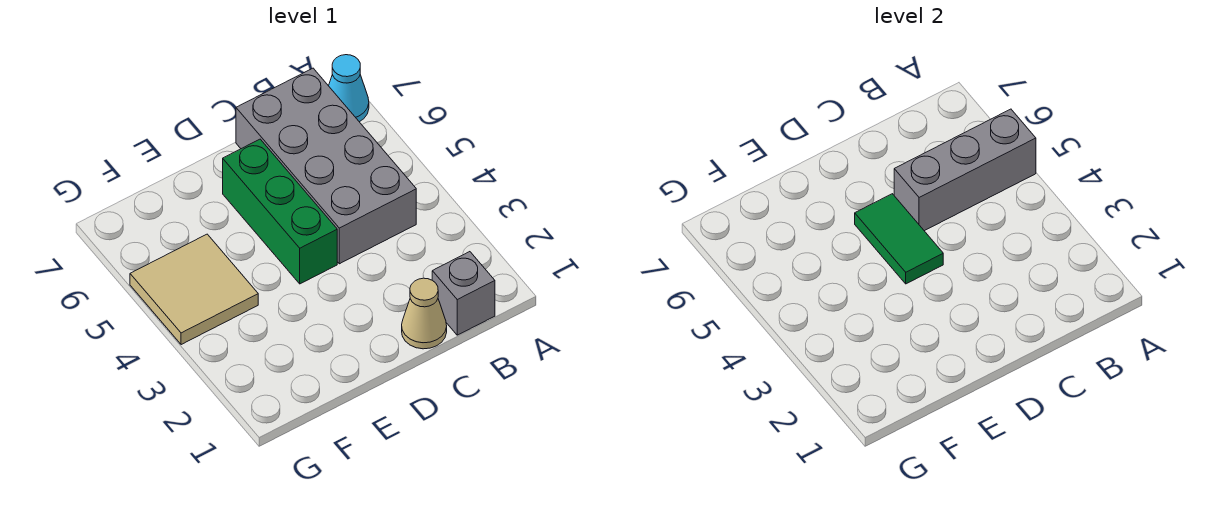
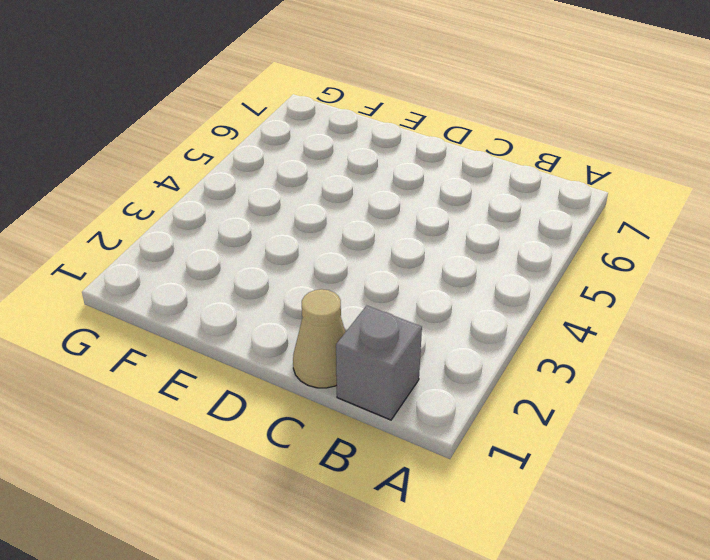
none -> cyan 1x1 cone [329,55,369,122]
none -> grey 2x4 brick [236,68,416,264]

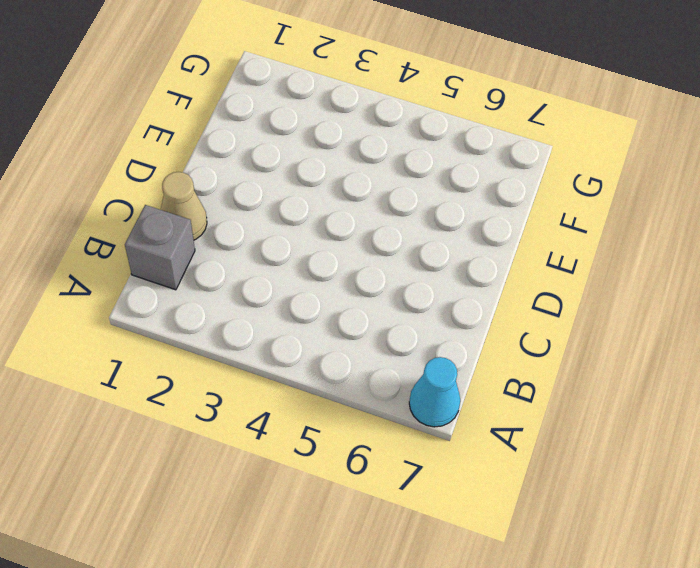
none -> grey 2x4 brick [236,68,416,264]
none -> green 1x3 brick [223,139,337,284]

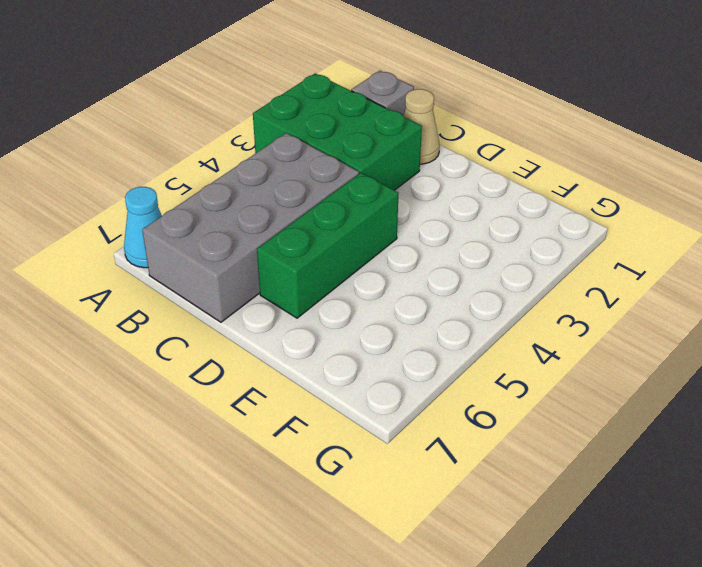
green 2x3 brick [253,73,422,190] -> none
none -> tan 2x2 tile [130,234,258,345]
none -> grey 1x3 brick [894,109,1036,231]

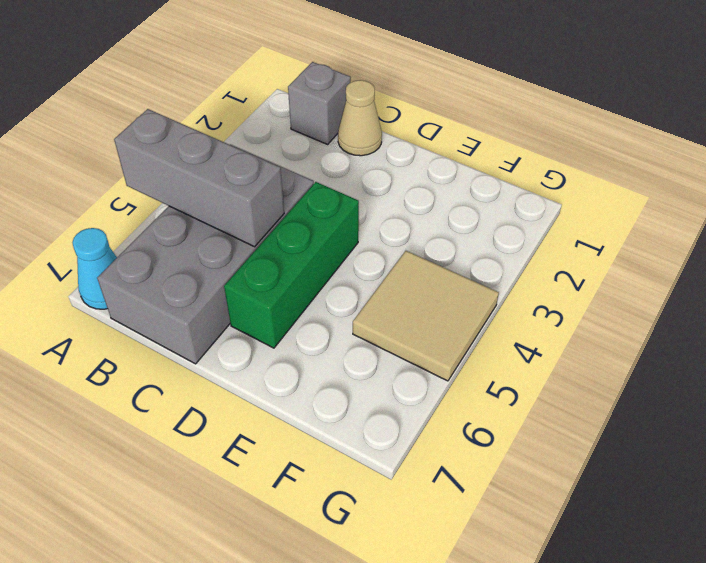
none -> green 1x2 tile [855,194,943,284]

